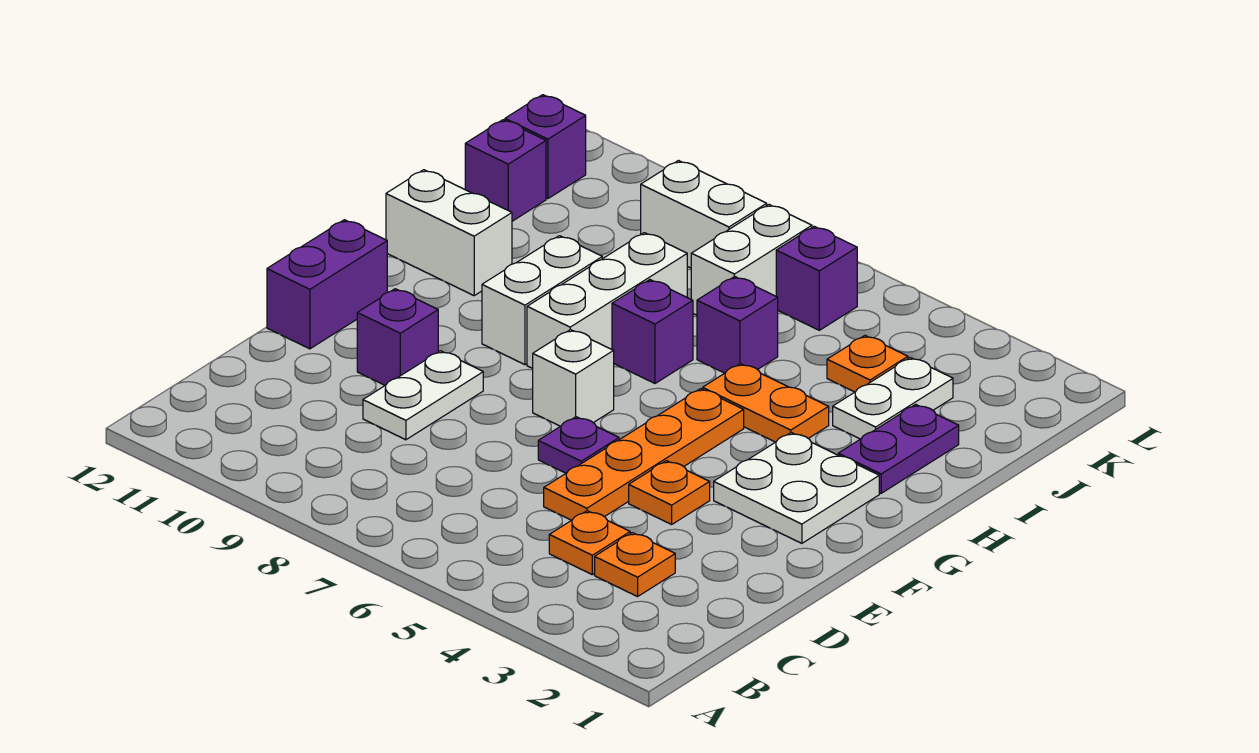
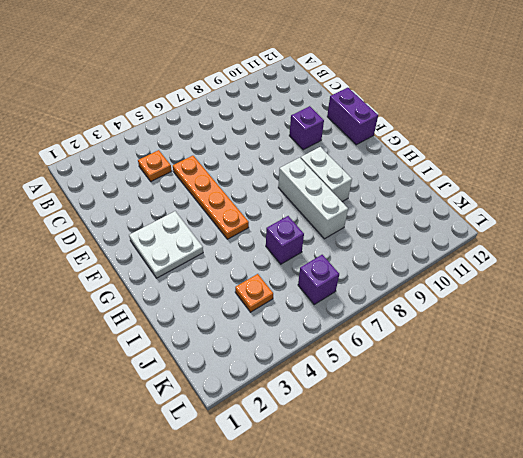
none -> orange 1x1 plate [595,533,675,597]
none -> white 1x2 plate [363,351,483,440]
none -> orange 1x1 plate [629,461,710,524]

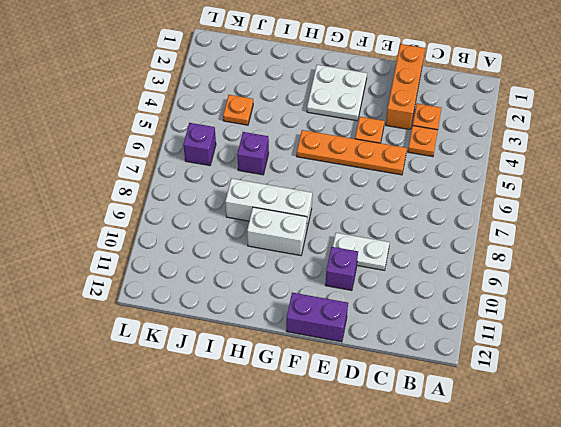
orange 1x3 brick [386,44,425,130] -> none
none -> purple 1x1 plate [538,417,619,473]
none -> white 1x1 brick [533,330,614,426]
none -> purple 1x2 plate [838,404,959,493]

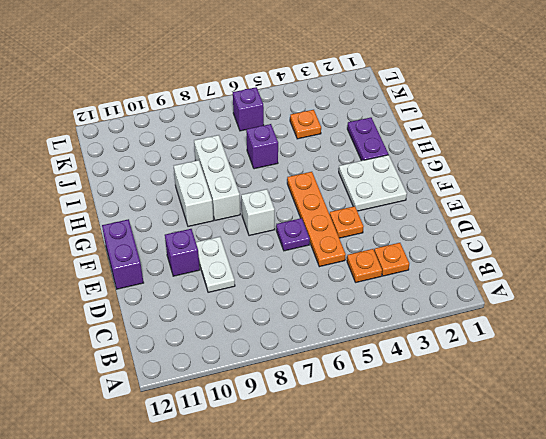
none -> orange 1x2 plate [703,364,829,442]
none -> purple 1x1 brick [612,280,693,383]
none -> white 1x2 brick [386,170,512,296]

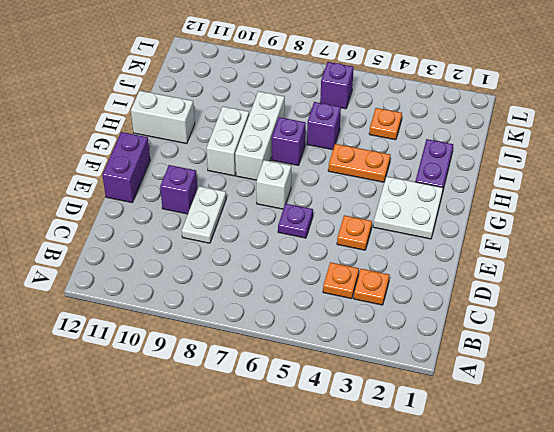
none -> orange 1x4 plate [544,389,744,520]
none -> white 1x2 plate [833,358,953,439]
none -> white 1x2 brick [691,205,812,315]

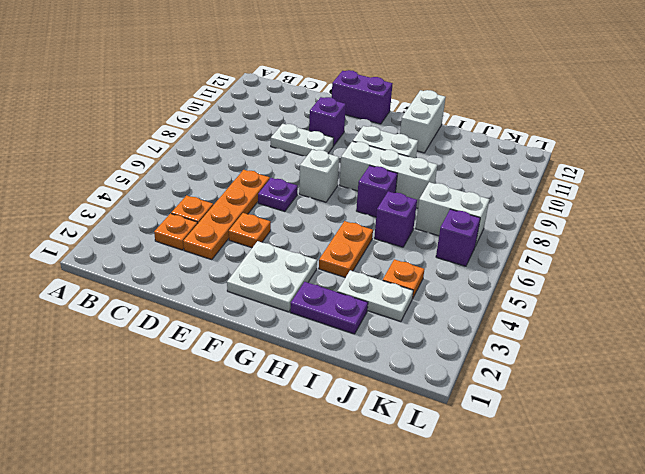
orange 1x4 plate [183,170,270,260] -> orange 1x4 plate turned to [544,389,744,520]
none -> purple 1x1 brick [465,120,546,221]
none -> white 1x2 brick [641,161,767,268]
none -> purple 1x1 brick [505,95,586,199]

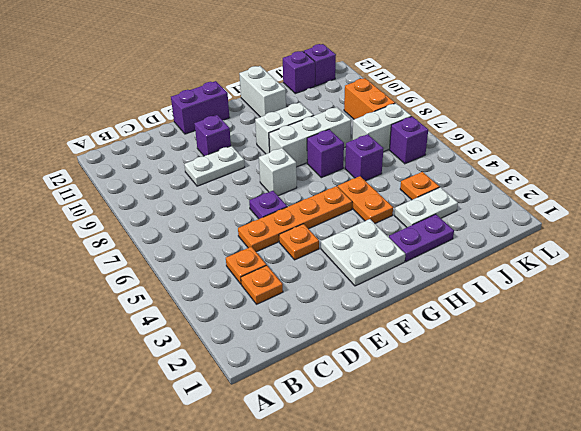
orange 1x2 brick [344,78,395,119] -> white 1x2 brick [641,161,767,268]

